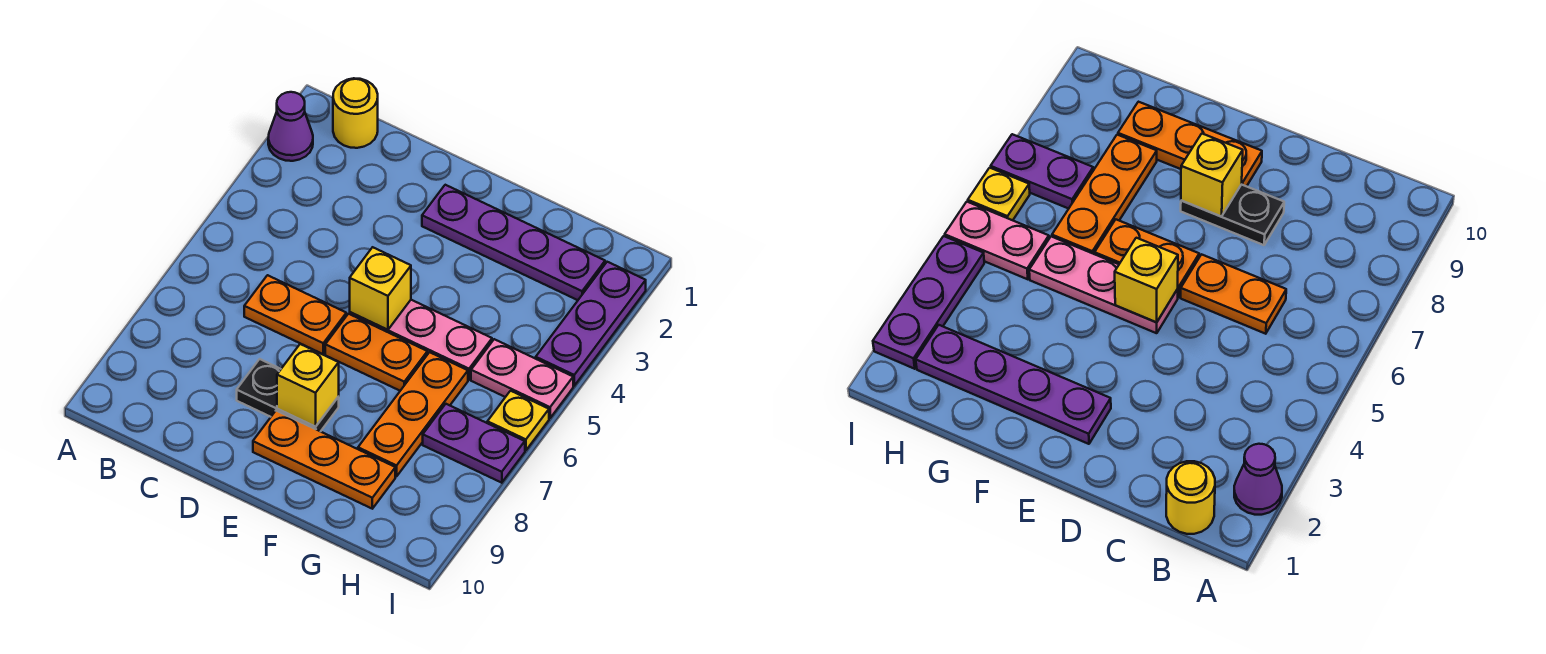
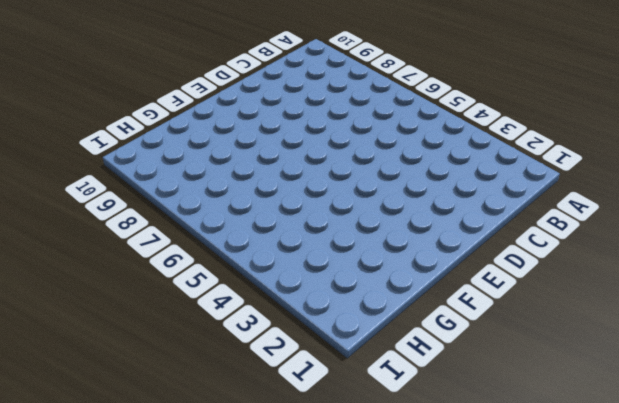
none -> purple 1x1 cone [268,92,313,161]
none -> yellow 1x1 round brick [333,78,378,148]
none -> orange 1x2 plate [244,275,346,354]

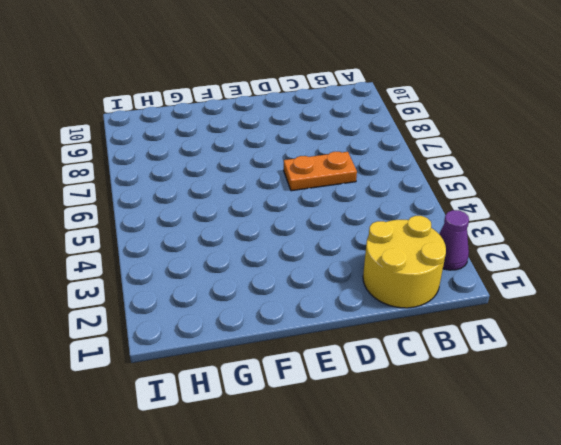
yellow 2x2 round brick [363,216,446,308] -> yellow 1x1 round brick [333,78,378,148]
none -> black 1x2 plate [237,359,339,432]
none -> purple 1x4 plate [422,185,605,300]
none -> pink 1x3 plate [350,300,492,380]

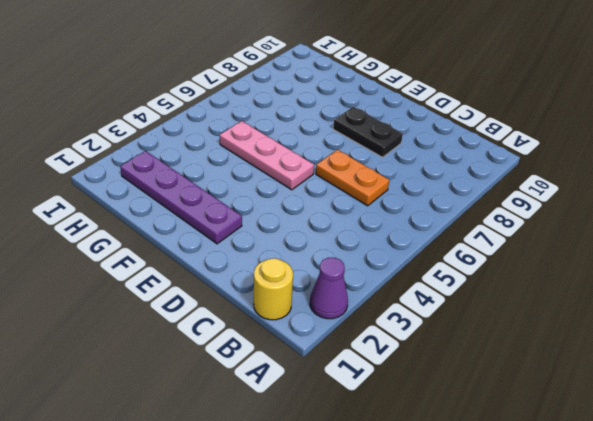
none -> orange 1x2 plate [325,314,427,391]
none -> orange 1x3 plate [253,411,395,509]
none -> orange 1x3 plate [358,352,468,476]

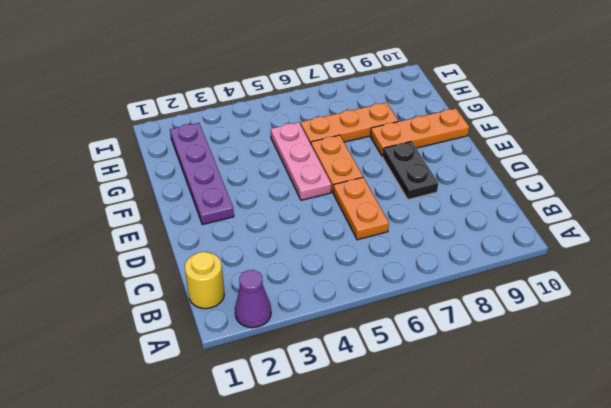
orange 1x3 plate [370,108,469,156] -> orange 1x3 plate turned to [253,411,395,509]
none -> pink 1x2 plate [471,339,573,418]
none -> purple 1x2 plate [423,404,525,483]
none -> purple 1x3 plate [536,262,646,386]

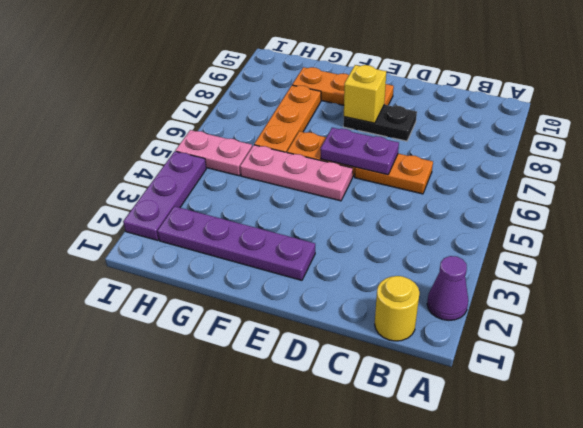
purple 1x2 plate [321,128,399,175] -> purple 1x2 plate moved to [423,404,525,483]
none -> yellow 1x1 plate [487,391,549,450]
none -> yellow 1x1 brick [350,247,411,330]

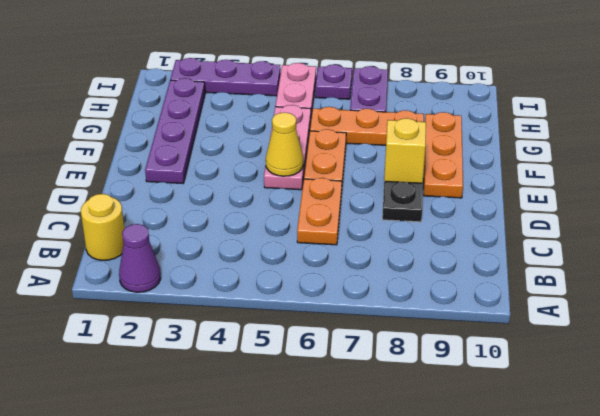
yellow 1x1 cone [266,113,303,176] -> yellow 1x1 brick [350,247,411,330]
purple 1x1 plate [315,64,352,99] -> yellow 1x1 plate [487,391,549,450]

